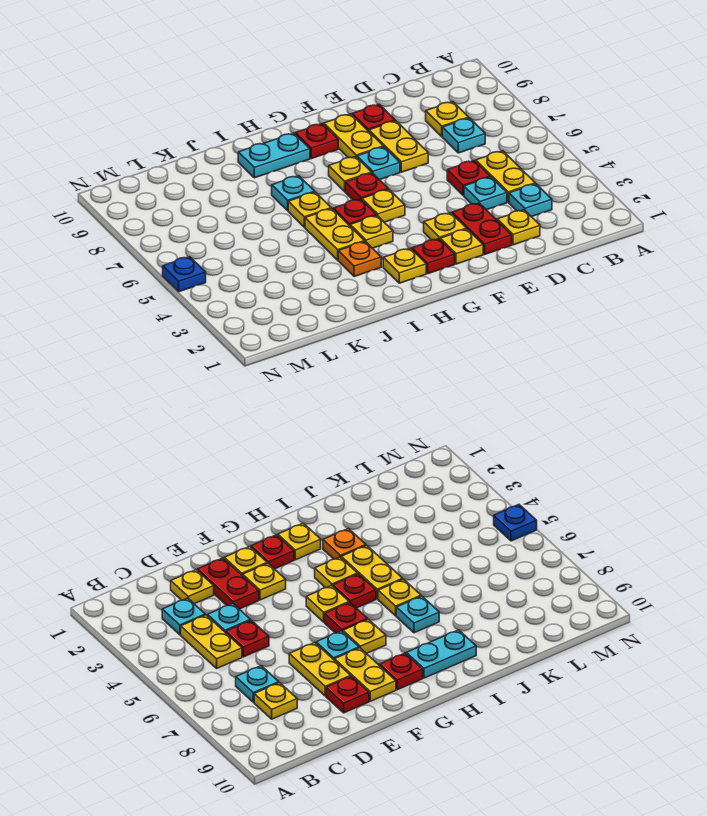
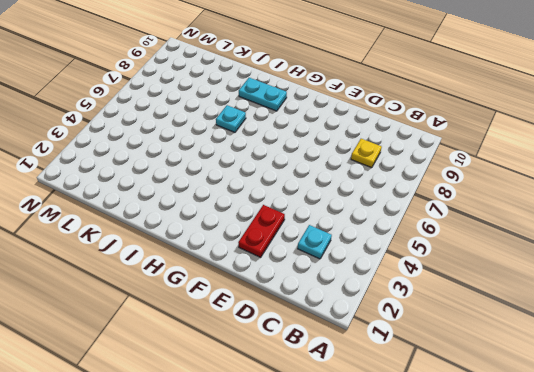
none -> yellow 1x2 plate [476,151,535,202]
none -> cyan 1x1 plate [442,118,485,153]
none -> yellow 1x1 plate [497,210,540,245]

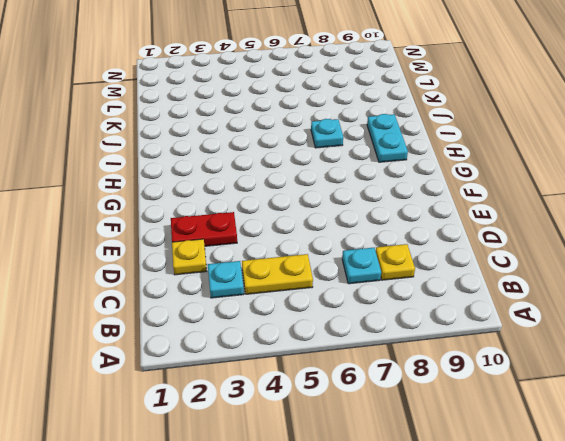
none -> cyan 1x1 plate [464,177,507,210]
none -> red 1x1 plate [447,161,490,196]
none -> yellow 1x2 plate [369,121,428,172]

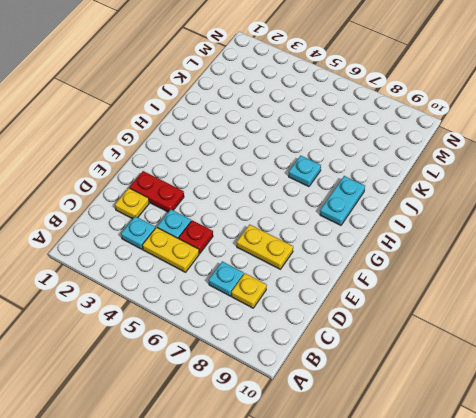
none -> red 1x1 plate [352,104,395,131]
none -> yellow 1x1 plate [440,229,483,264]
none -> yellow 1x1 plate [424,213,467,240]

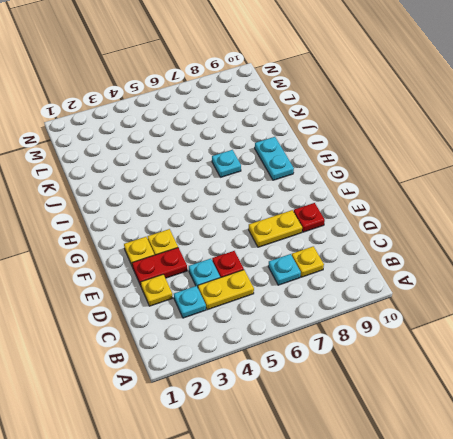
none -> cyan 1x1 plate [357,147,400,180]
none -> yellow 1x2 plate [324,114,383,158]
none -> red 1x1 plate [412,239,455,274]

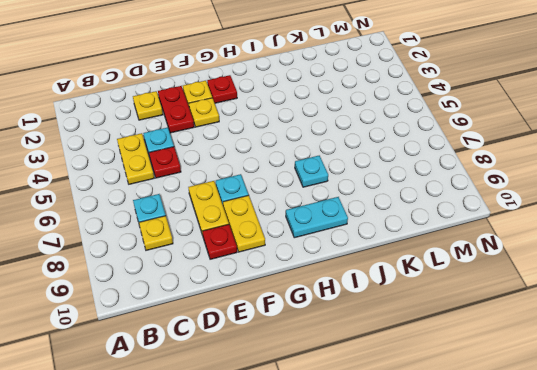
none -> cyan 1x1 plate [509,184,552,217]
none -> yellow 1x1 plate [362,189,405,222]
none -> red 1x1 plate [345,173,388,200]

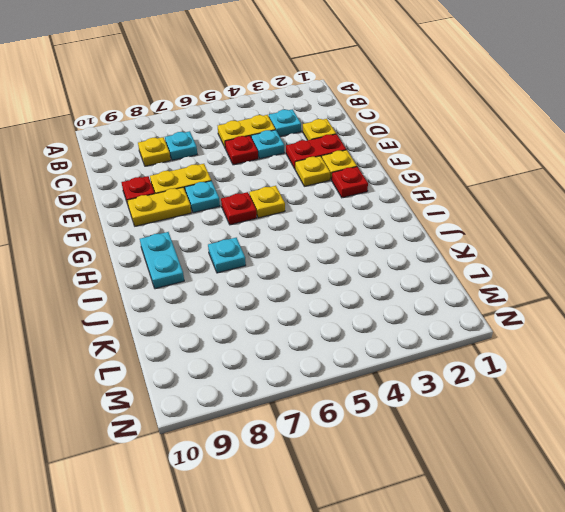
none -> yellow 1x1 plate [329,156,372,191]
none -> red 1x1 plate [295,124,338,159]
none -> yellow 1x1 plate [383,248,426,283]

